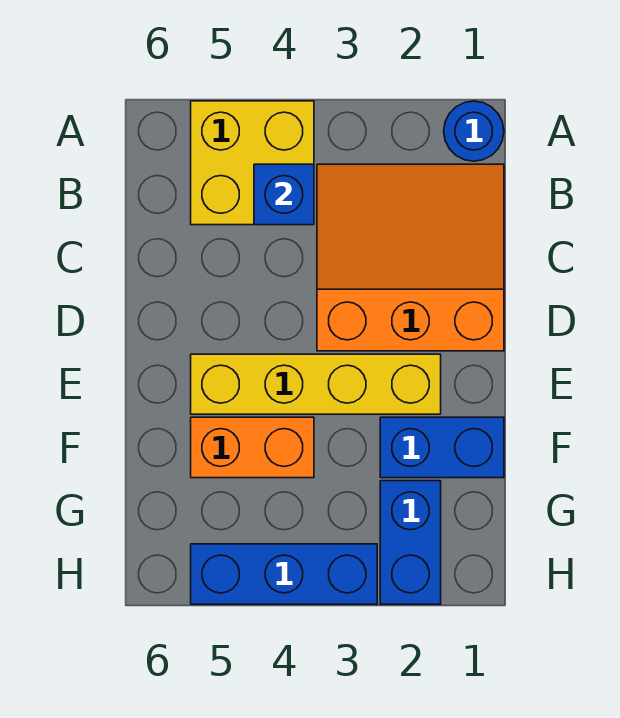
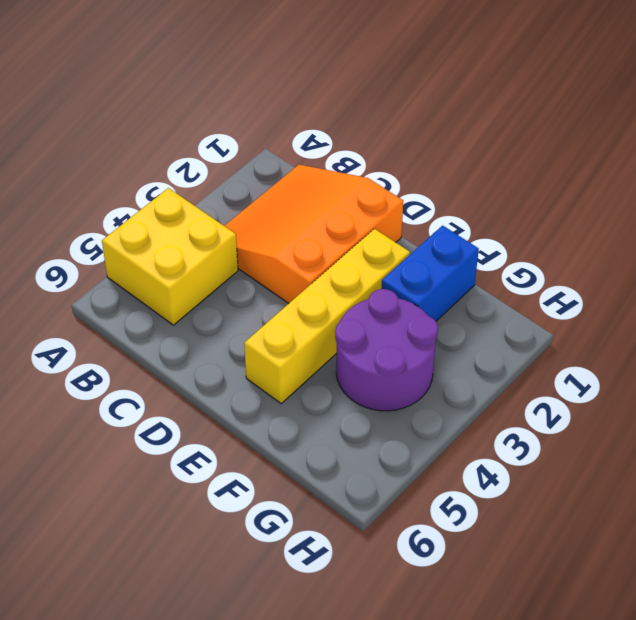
purple 2x2 round brick [335,289,438,411] -> orange 1x2 brick [191,417,314,478]
none -> blue 1x1 round brick [444,101,504,161]
none -> blue 1x2 brick [380,481,441,604]

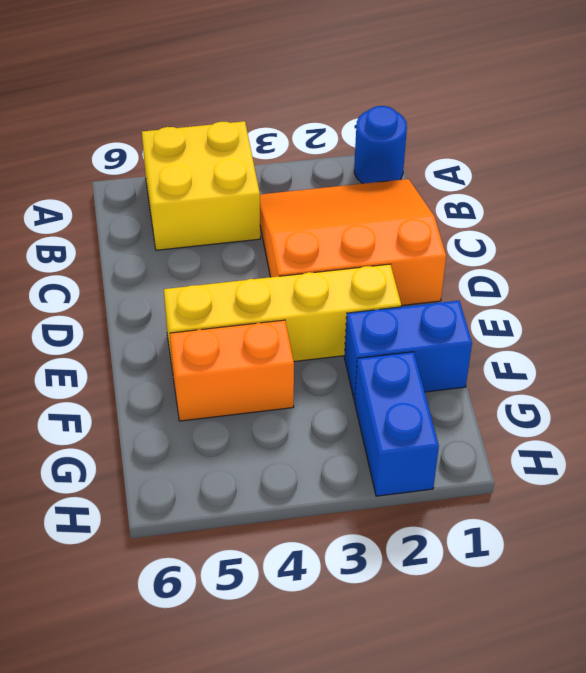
none -> blue 1x3 brick [191,544,377,604]
none -> blue 1x1 brick [254,164,314,225]

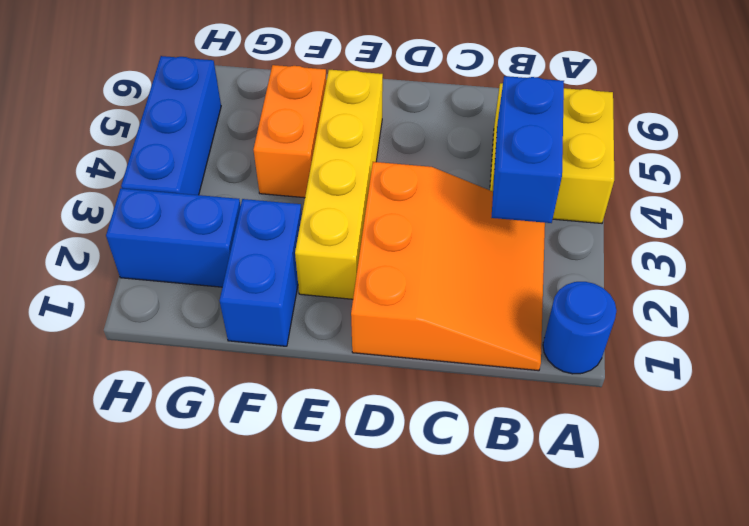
blue 1x2 brick [491,76,564,223] -> blue 1x1 brick [254,164,314,225]

